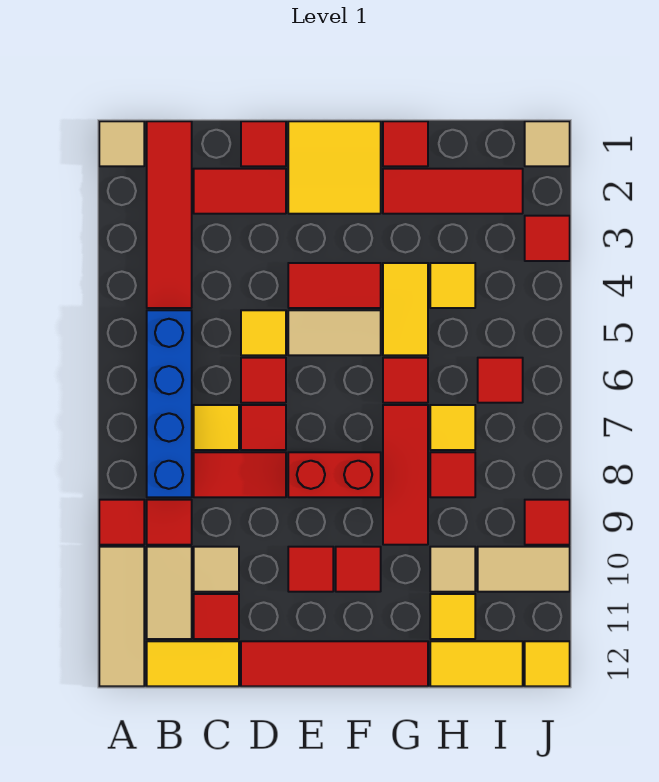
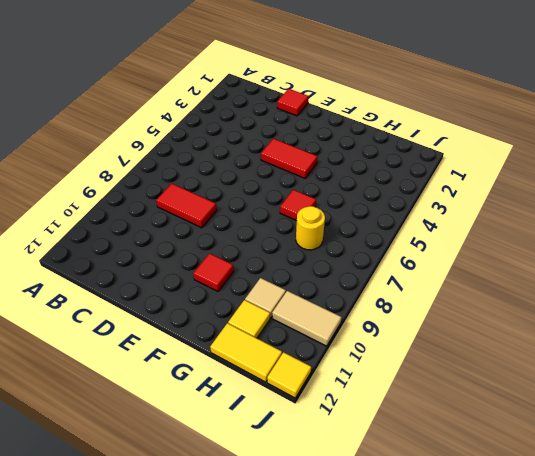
yellow 1x1 round brick [296,206,325,250] -> yellow 1x1 tile [430,405,475,450]
none -> tan 1x1 tile [99,121,144,166]
none -> red 1x1 tile [99,500,144,545]
none -> tan 1x3 tile [99,547,144,686]
none -> red 1x4 tile [147,121,192,308]

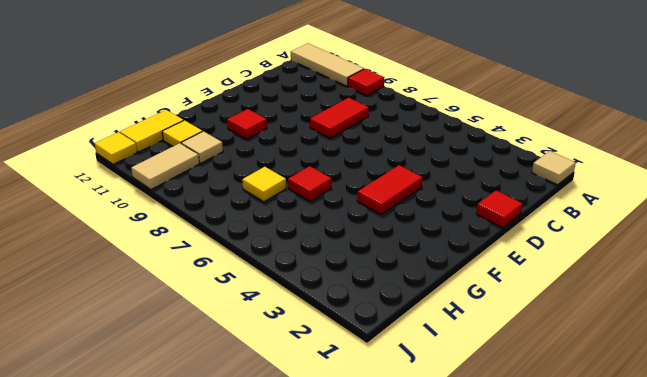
none -> red 1x4 tile [147,121,192,308]
none -> blue 1x4 brick [147,310,192,497]
none -> red 1x1 tile [147,500,192,545]
none -> tan 1x2 tile [147,547,192,639]

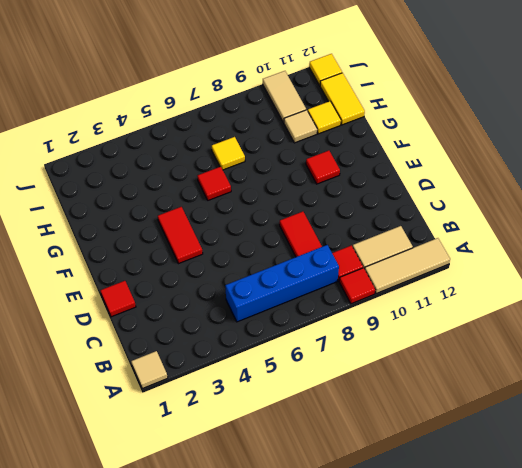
none -> red 1x4 tile [147,121,192,308]
none -> yellow 1x2 tile [147,641,239,686]
none -> red 1x2 tile [194,169,286,214]
none -> yellow 1x1 tile [194,405,239,450]

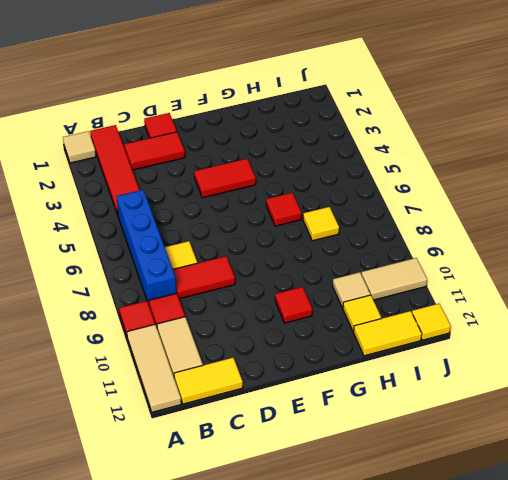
none -> tan 1x1 tile [194,547,239,592]
none -> red 1x1 tile [194,594,239,639]
none -> yellow 1x1 tile [241,310,286,355]
none -> red 1x1 tile [241,358,286,403]

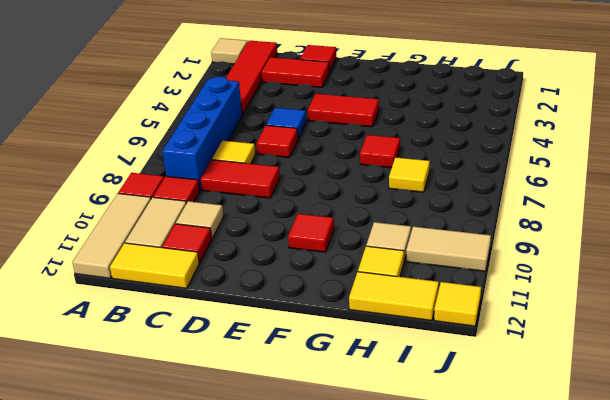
blue 1x1 tile [266,108,306,138] -> yellow 1x1 tile [241,310,286,355]
none -> red 1x1 tile [241,405,286,450]
none -> red 1x4 tile [241,641,428,686]
none -> yellow 2x2 tile [288,121,381,214]
none -> tan 1x2 tile [288,310,381,355]

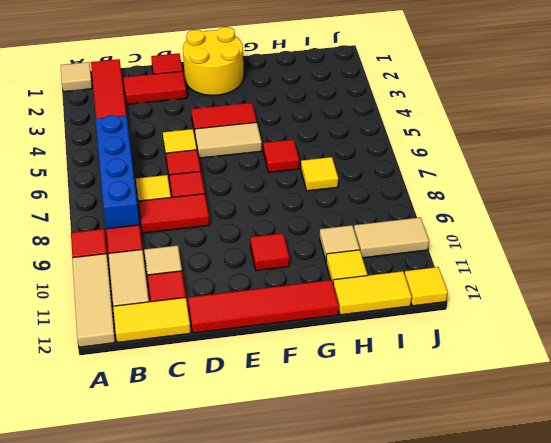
yellow 2x2 round brick [183,27,244,95] -> yellow 2x2 tile [288,121,381,214]
none -> red 1x2 brick [288,452,381,497]
none -> red 1x1 tile [288,547,333,592]
none -> red 1x1 tile [383,121,428,166]
none -> red 1x3 tile [383,169,523,214]

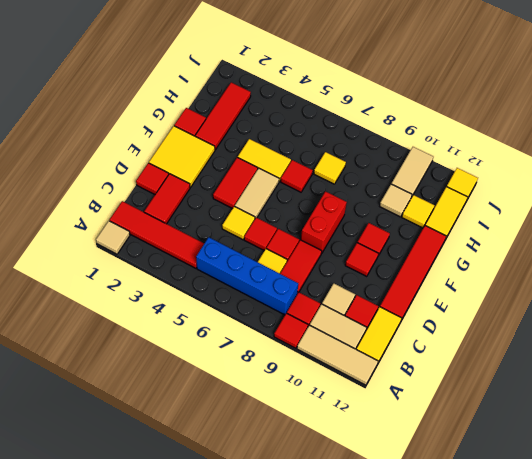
none -> red 1x3 tile [383,405,428,545]
none -> yellow 1x1 tile [430,263,475,308]
none -> red 1x1 tile [430,452,475,497]
none -> red 1x1 tile [478,358,523,403]

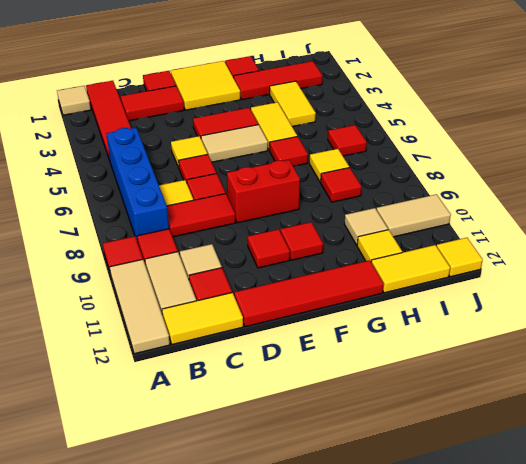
yellow 1x2 tile [270,81,316,127] -> yellow 1x1 tile [430,263,475,308]
none -> red 1x3 tile [383,405,428,545]
none -> tan 1x1 tile [525,121,570,166]
none -> red 1x1 tile [525,216,570,261]
none -> red 1x1 tile [525,500,570,545]

